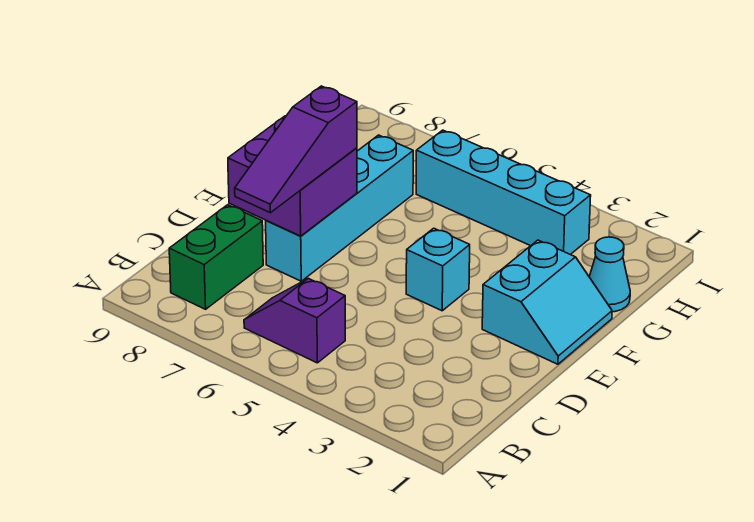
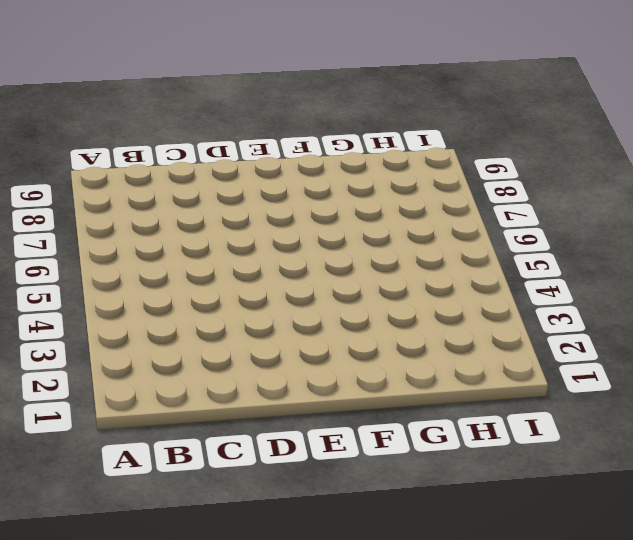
none -> purple 1x2 slope [244,278,345,363]
none -> green 1x2 brick [169,205,263,309]

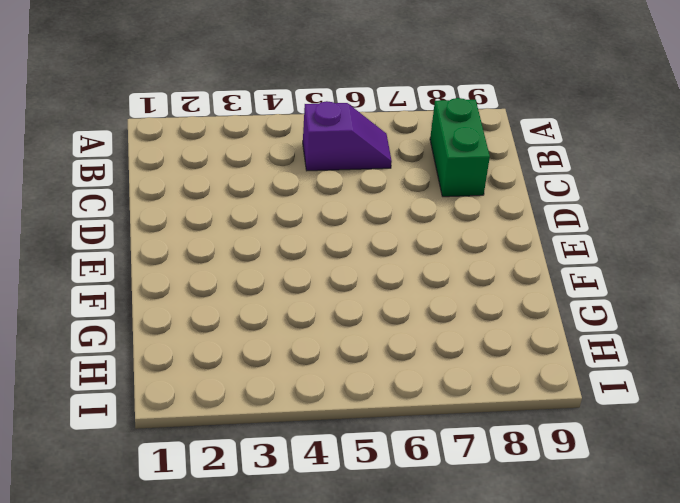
none -> cyan 1x4 brick [266,135,413,281]
none -> cyan 2x2 slope [482,240,612,364]

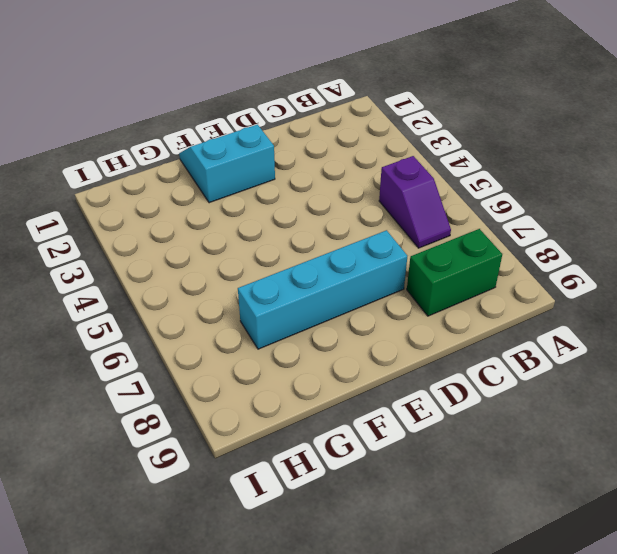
none -> cyan 1x1 brick [406,228,470,311]
none -> cyan 1x1 cone [589,237,630,312]

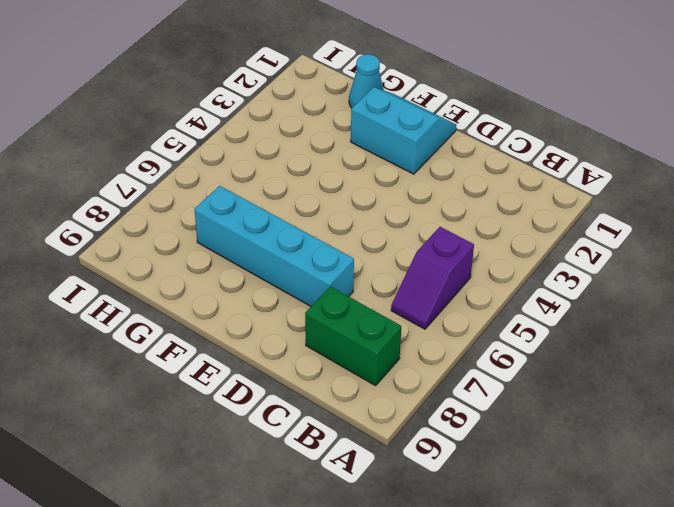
none -> cyan 1x1 brick [406,228,470,311]
none -> cyan 1x4 brick [416,130,591,255]

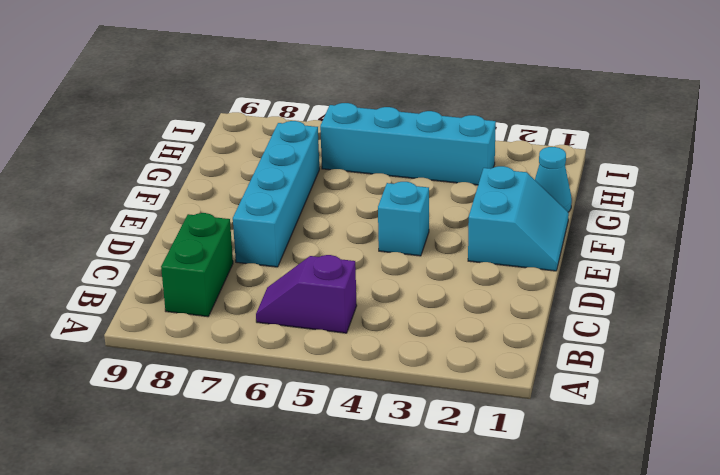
none -> purple 2x2 brick [228,116,357,236]
none -> purple 1x3 slope [235,86,357,213]

